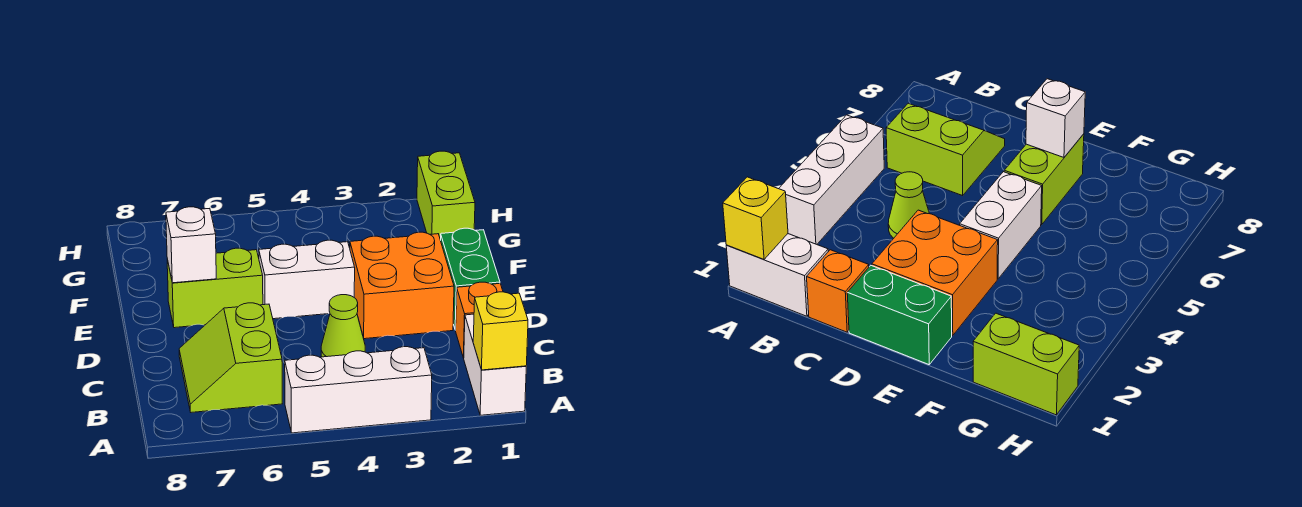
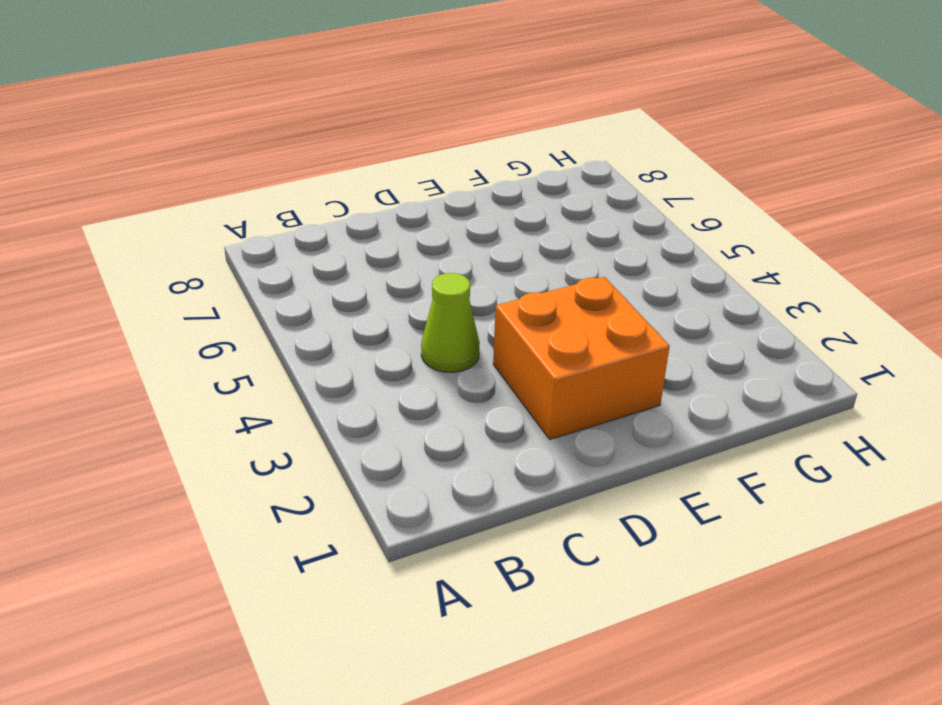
none -> white 1x2 brick [464,314,526,415]
none -> white 1x3 brick [285,347,432,433]
none -> lime 2x2 slope [179,303,282,412]

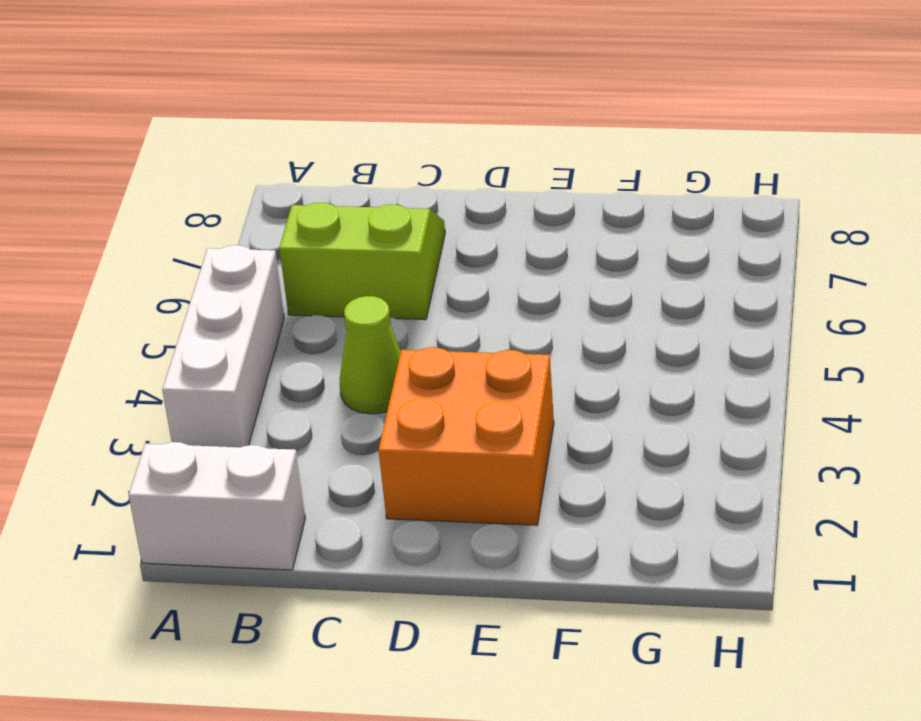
none -> orange 1x1 brick [456,282,503,358]
none -> green 1x2 brick [441,228,500,330]
none -> white 1x2 brick [259,240,355,319]

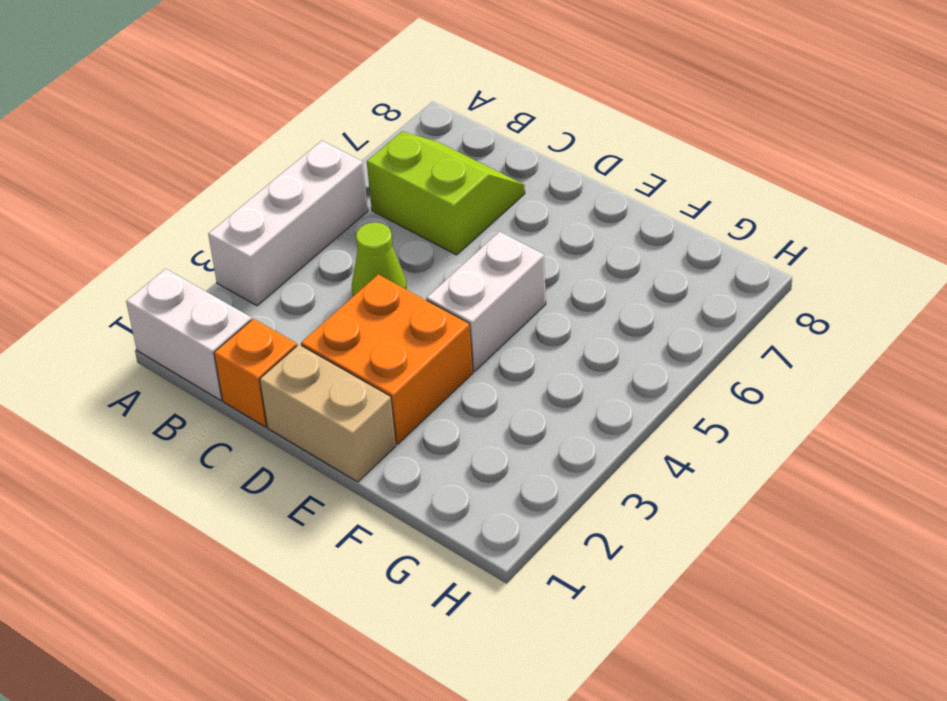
tan 1x2 brick [260,345,396,482] -> green 1x2 brick [441,228,500,330]
none -> lime 1x2 brick [167,248,263,328]
none -> lime 1x2 brick [417,151,475,240]
none -> yellow 1x1 brick [473,292,528,370]

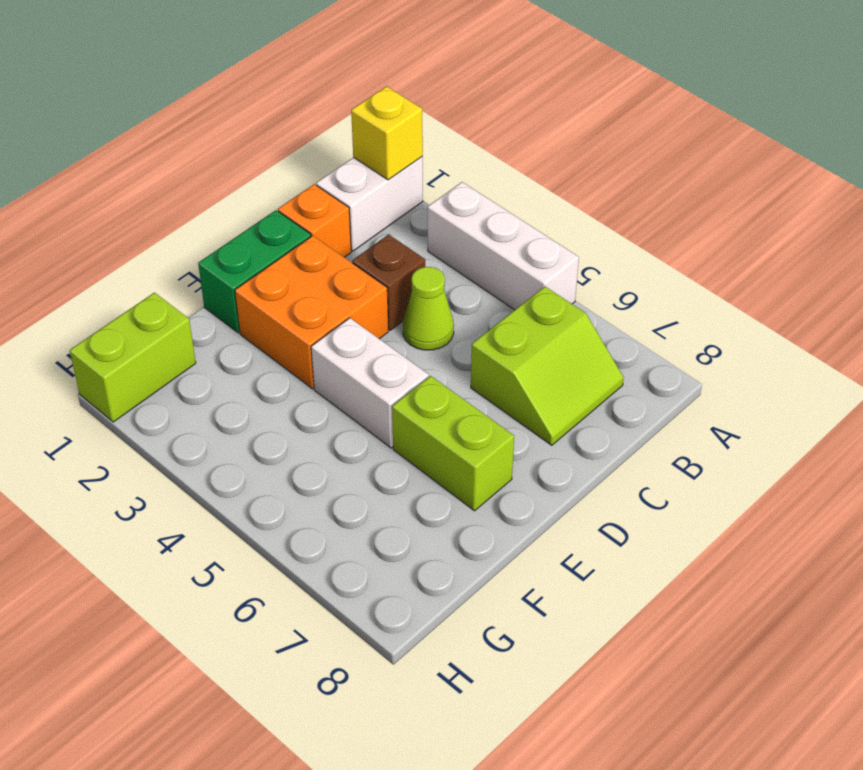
brown 1x1 brick [352,234,425,330] -> none
none -> white 1x1 brick [166,207,216,283]

